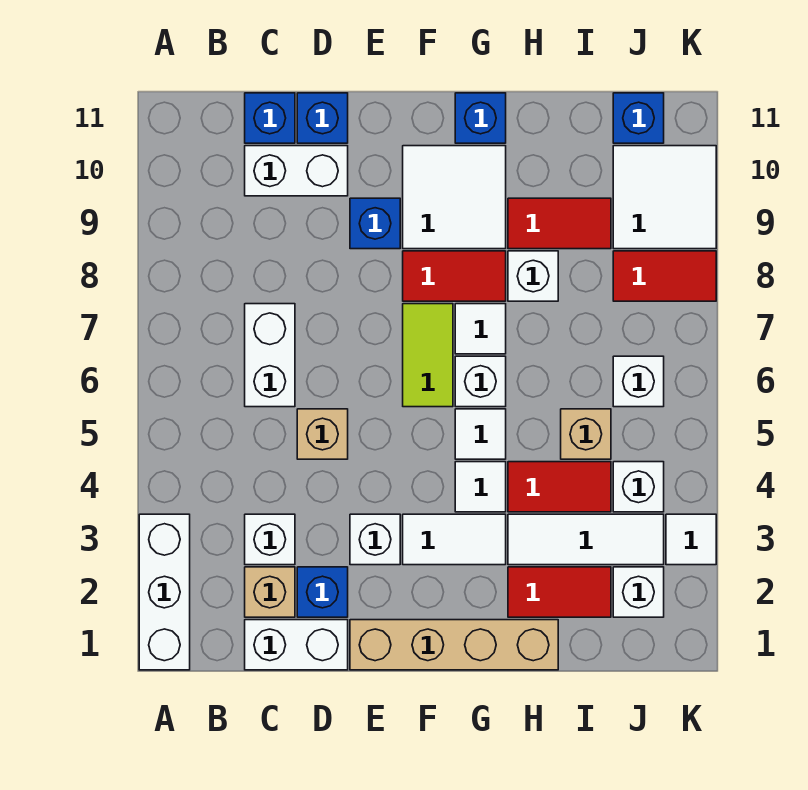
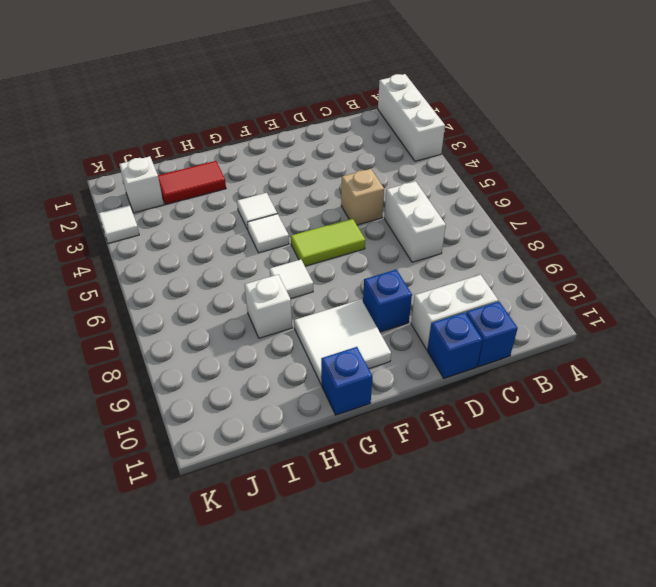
lime 1x2 tile [291,218,365,266] -> lime 1x2 tile turned to [403,304,453,407]
none -> white 1x2 brick [245,620,348,670]
none -> tan 1x1 brick [245,567,295,617]
none -> white 1x1 brick [245,514,295,565]
none -> blue 1x1 brick [297,567,348,617]

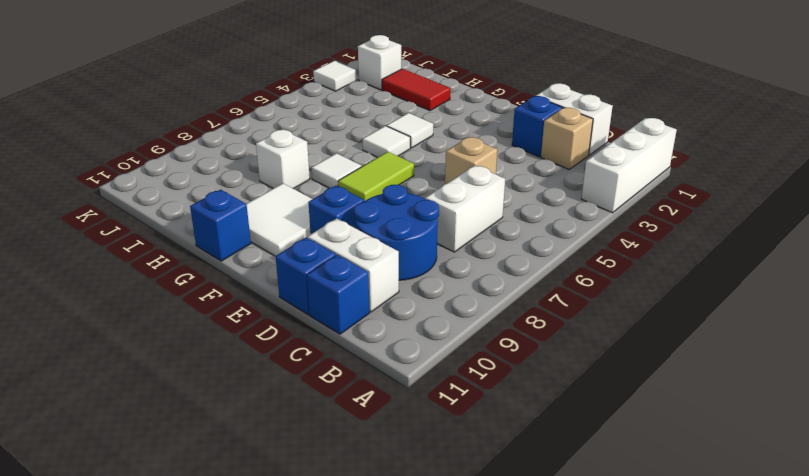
blue 2x2 round brick [354,185,439,280] -> none
none -> white 1x1 brick [245,514,295,565]
none -> tan 1x4 brick [350,620,558,670]
none -> white 1x1 brick [350,514,400,565]
none -> white 1x2 tile [403,514,506,565]

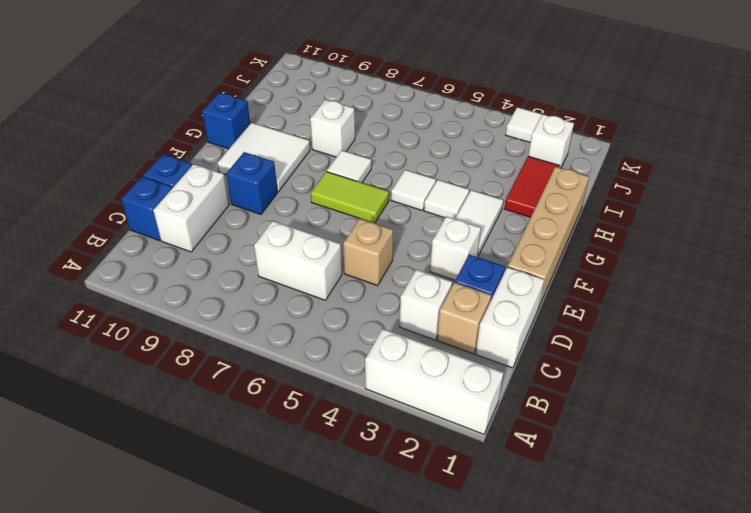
none -> red 1x2 tile [403,251,506,301]
none -> white 1x1 brick [455,356,506,407]
none -> white 1x3 tile [508,514,664,565]
none -> red 1x2 tile [508,462,611,512]

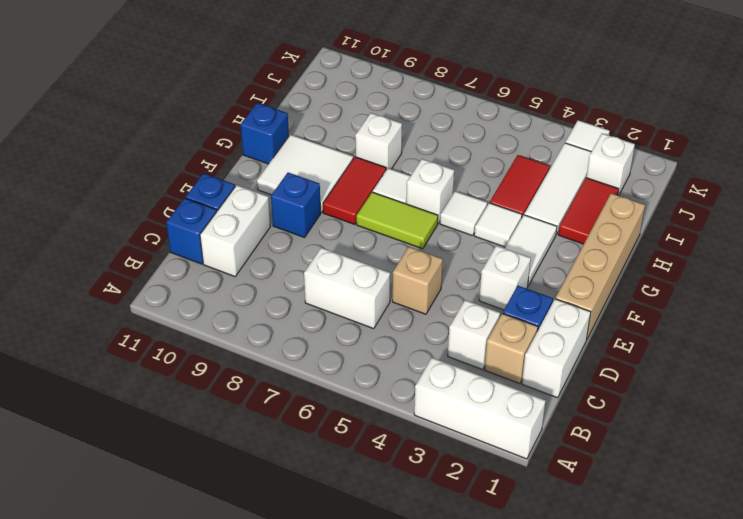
none -> red 1x2 tile [508,198,611,249]
none -> tan 1x1 brick [561,409,611,459]
none -> white 1x1 brick [613,462,664,512]
none -> white 1x1 brick [613,356,664,407]

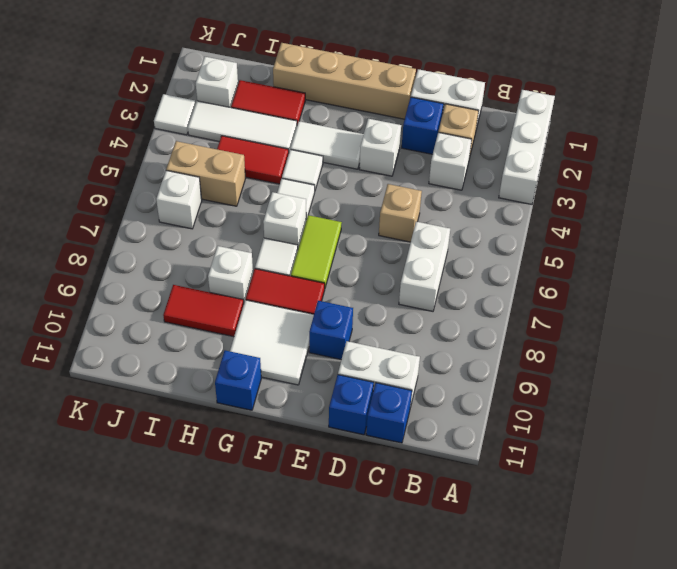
tan 1x2 brick [166,141,245,206] -> tan 1x1 brick [561,409,611,459]
none -> white 1x1 brick [613,462,664,512]
none -> red 1x2 tile [613,251,716,301]
none -> white 2x2 tile [613,146,716,249]
none -> blue 1x1 brick [613,93,664,143]

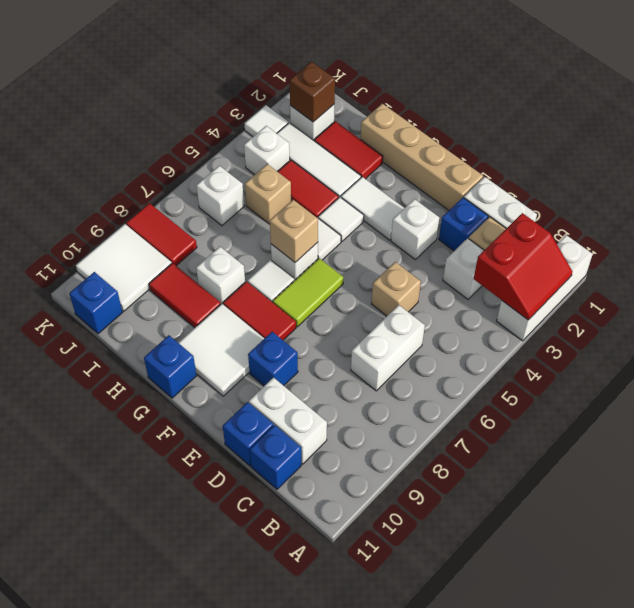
red 2x2 slope [474,213,573,320] -> none
tan 1x1 brick [270,200,318,262] -> none
brown 1x1 brick [290,62,335,122] -> none

